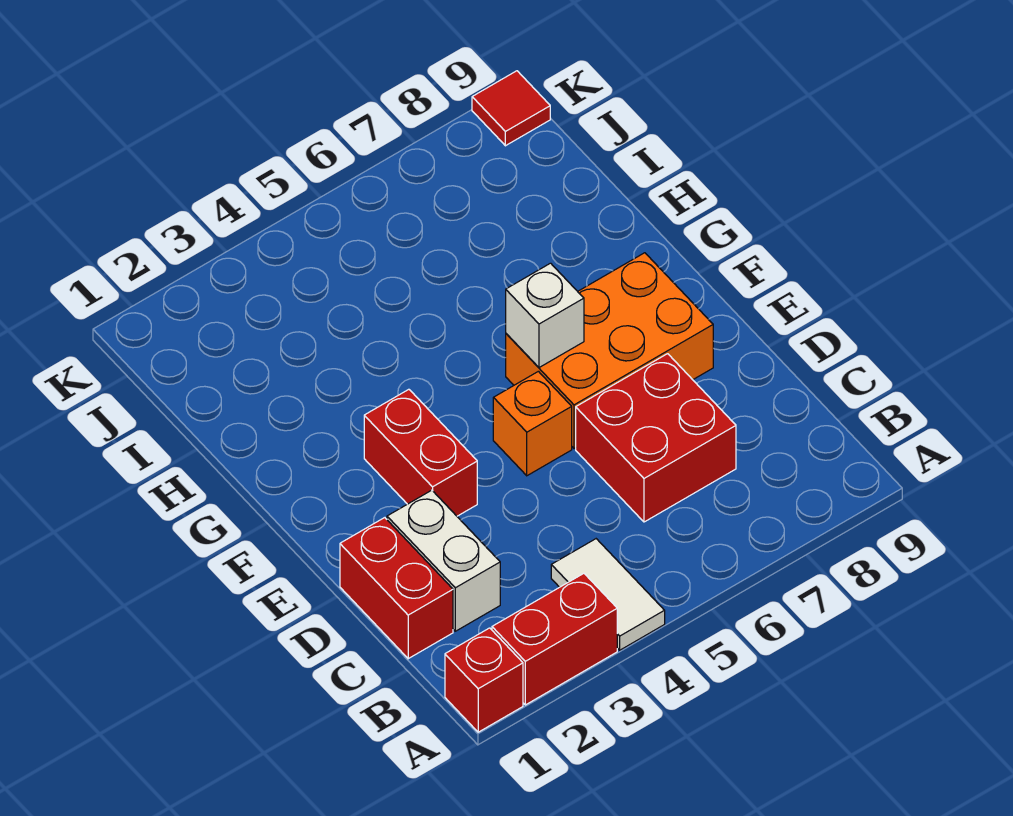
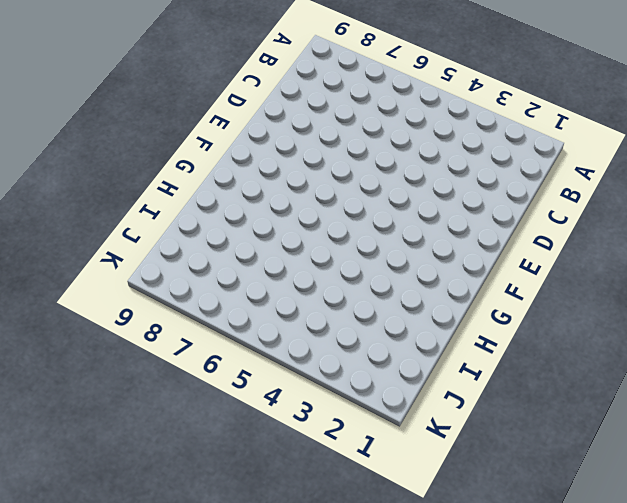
none -> red 1x1 brick [445,628,523,732]
none -> red 1x2 brick [492,574,617,705]

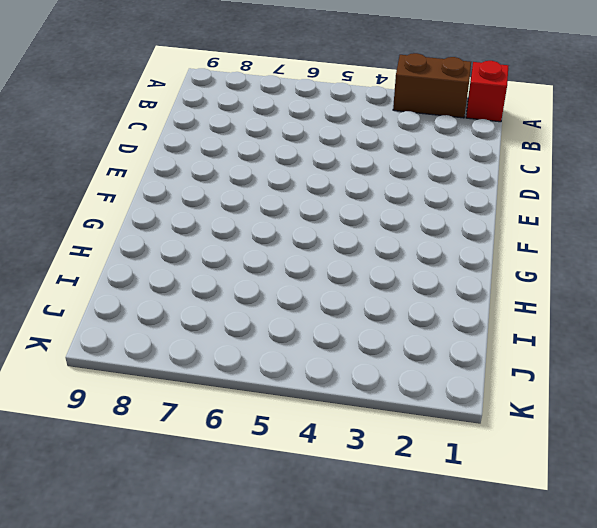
brown 1x2 brick [393,53,471,118] -> red 1x2 brick [492,574,617,705]
none -> white 1x2 tile [551,539,665,650]
none -> red 1x2 brick [340,518,453,659]

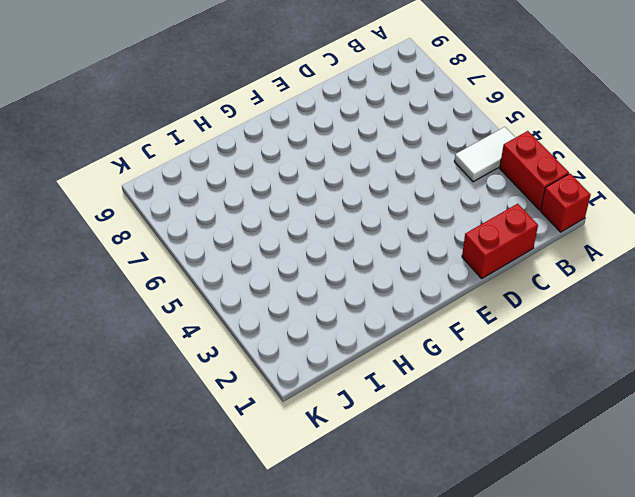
none -> white 1x2 brick [387,490,500,631]
none -> red 2x2 brick [576,354,736,522]

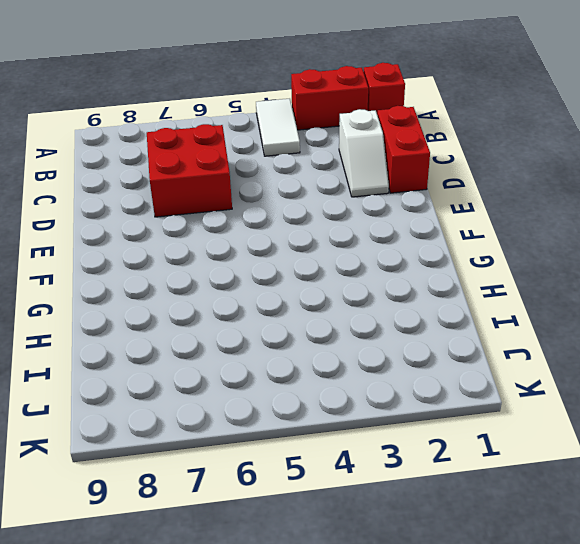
white 1x2 slope [339,109,389,197] -> white 1x2 brick [387,490,500,631]
none -> red 1x2 brick [364,389,477,516]
none -> orange 1x1 brick [493,371,572,476]

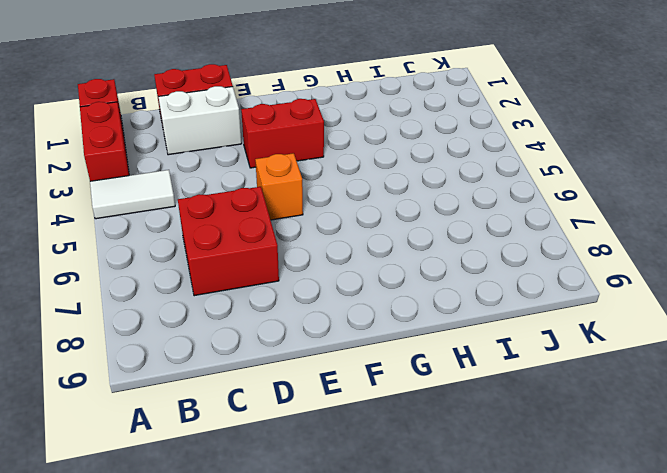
none -> orange 2x3 brick [506,253,713,448]
none -> red 1x1 tile [472,71,550,146]

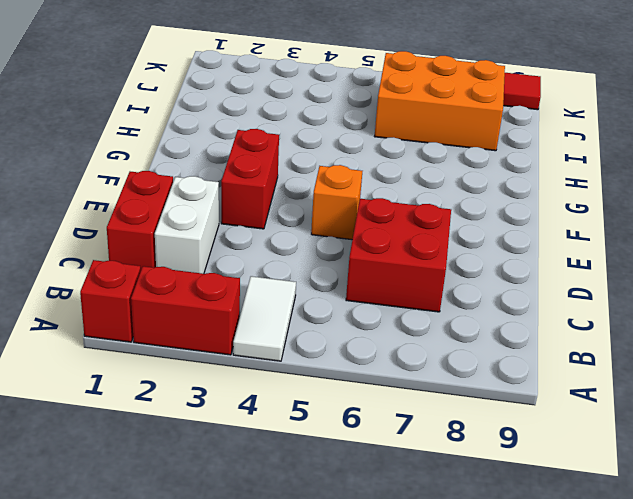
orange 2x3 brick [374,51,505,151] -> orange 2x3 brick moved to [506,253,713,448]
none -> white 1x1 brick [506,263,584,368]

